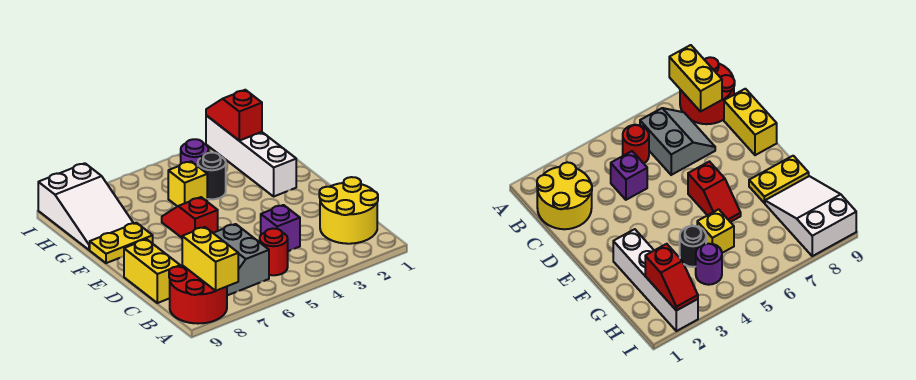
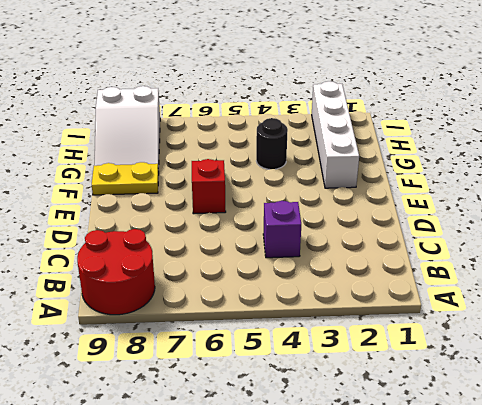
none -> yellow 2x2 round brick [319,177,378,244]
none -> red 1x1 round brick [260,228,288,275]
none -> grey 2x2 slope [214,224,269,295]

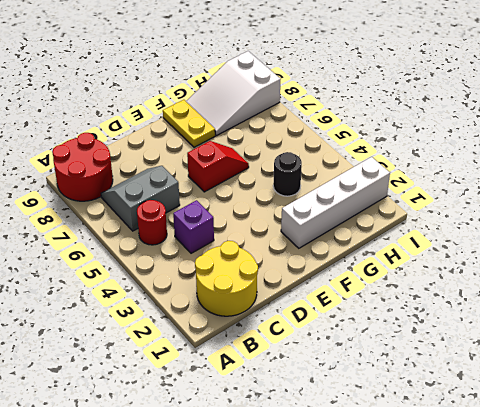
none -> yellow 1x2 brick [124,239,180,303]
none -> yellow 1x1 brick [168,161,207,206]
none -> purple 1x1 round brick [181,139,209,166]

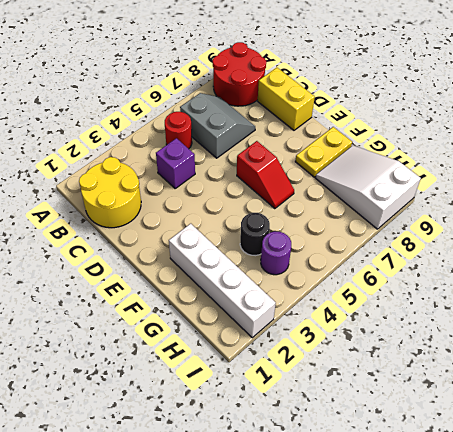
none -> yellow 1x1 brick [168,161,207,206]
none -> yellow 1x2 brick [182,227,238,291]
none -> red 1x2 slope [206,90,262,141]

